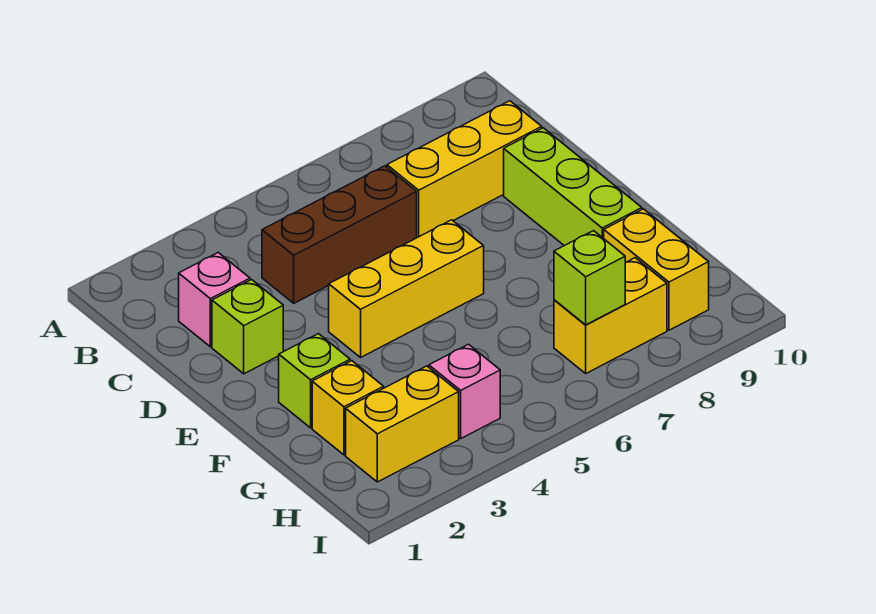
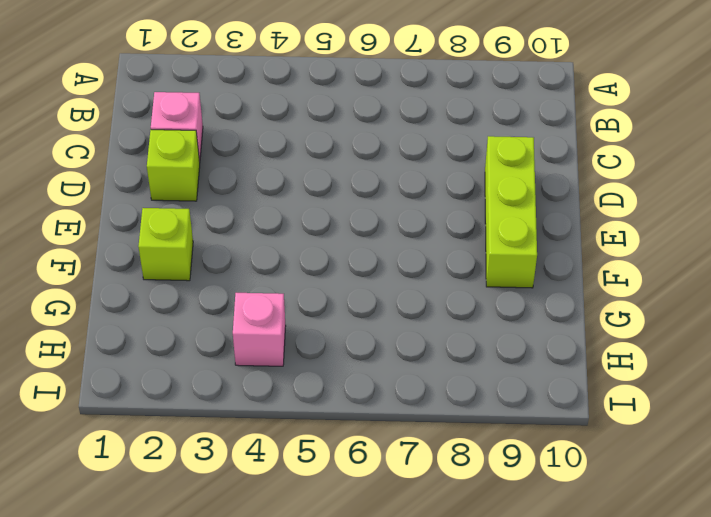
none -> brown 1x3 brick [262,166,417,303]
none -> yellow 1x3 brick [387,101,542,238]
none -> yellow 1x3 brick [329,220,484,357]

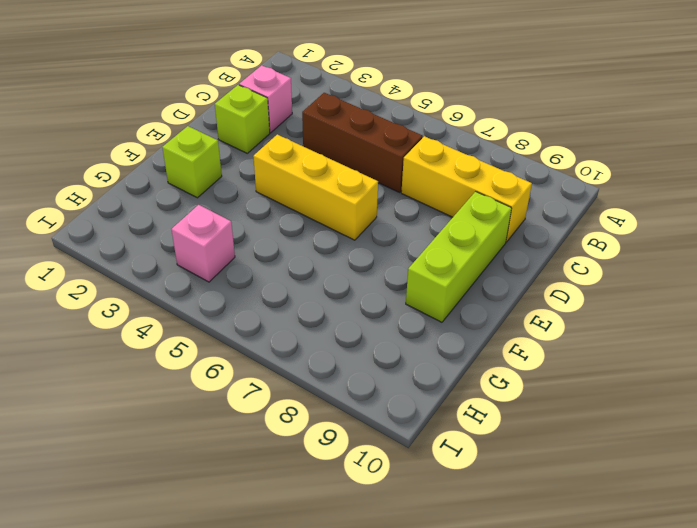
none -> yellow 1x1 brick [312,361,384,455]
none -> yellow 1x2 brick [604,209,709,330]
none -> yellow 1x2 brick [346,366,459,482]

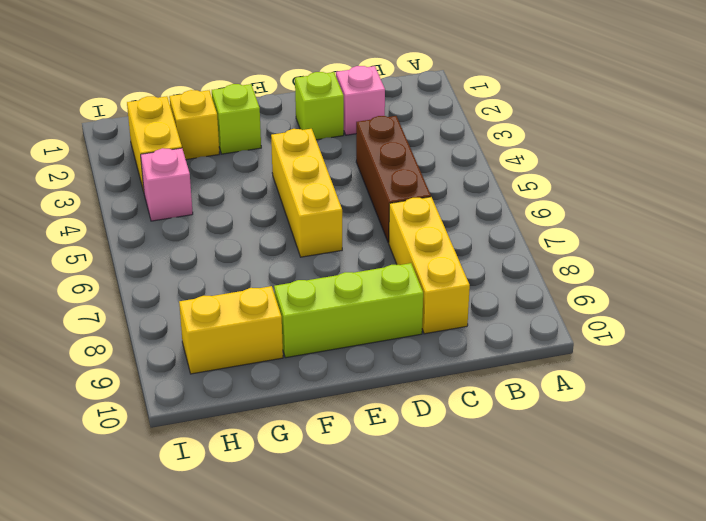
none -> yellow 1x2 brick [554,258,667,373]
none -> lime 1x1 brick [554,231,625,325]

